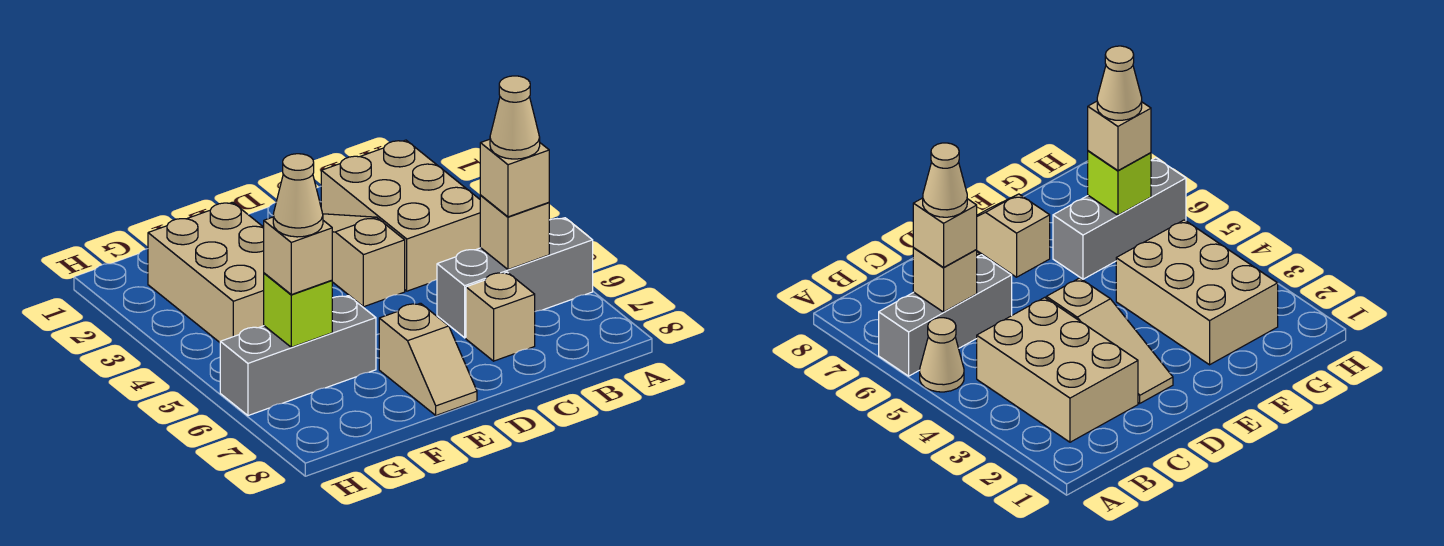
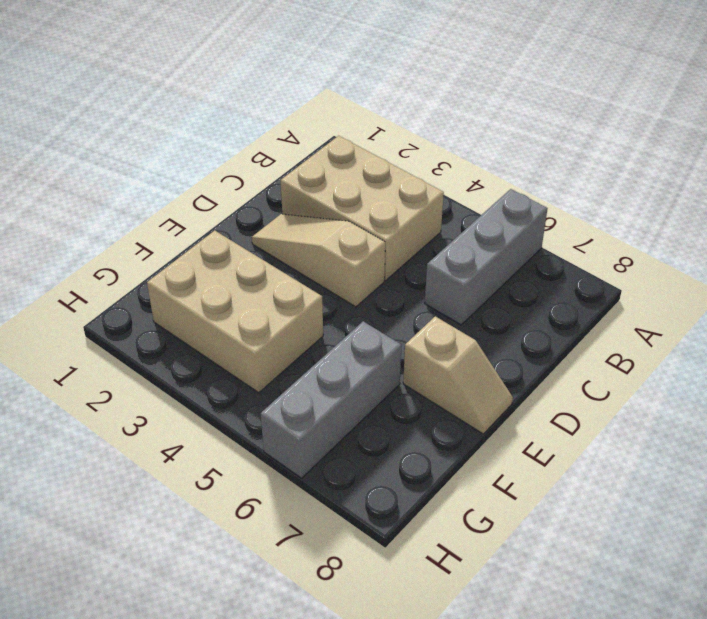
none -> tan 1x1 cone [920,318,964,392]
none -> tan 1x1 brick [466,272,535,361]
none -> tan 1x1 brick [480,196,549,270]

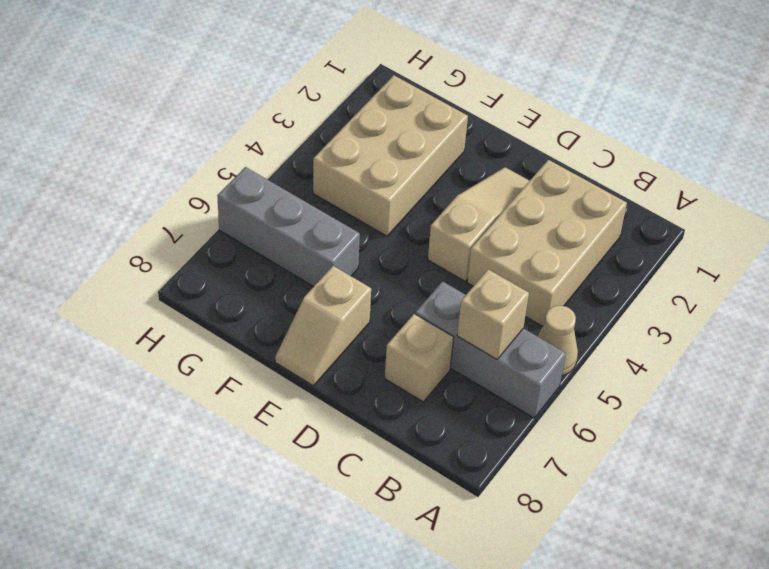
none -> lime 1x1 brick [264,273,332,347]
none -> tan 1x1 brick [480,139,549,217]
none -> tan 1x1 brick [264,217,332,295]

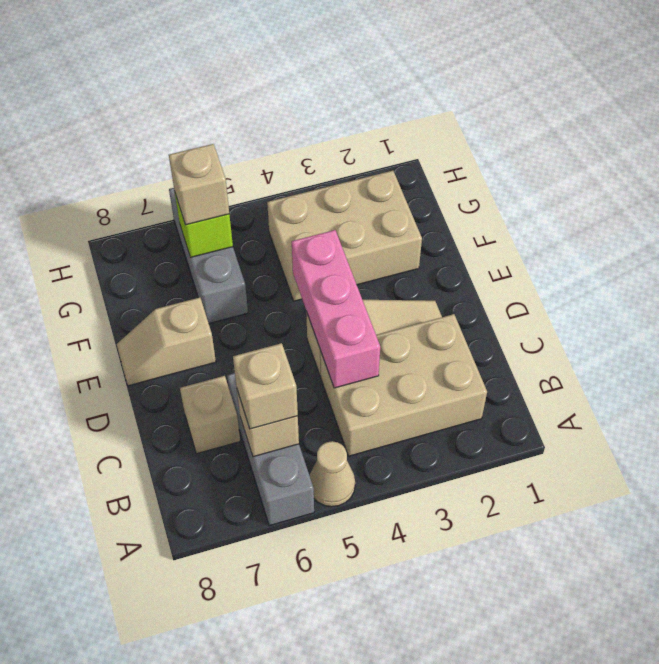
pink 1x3 brick [292,230,380,388] -> none
none -> tan 1x1 cone [490,76,540,159]
none -> tan 1x1 cone [273,154,323,237]

